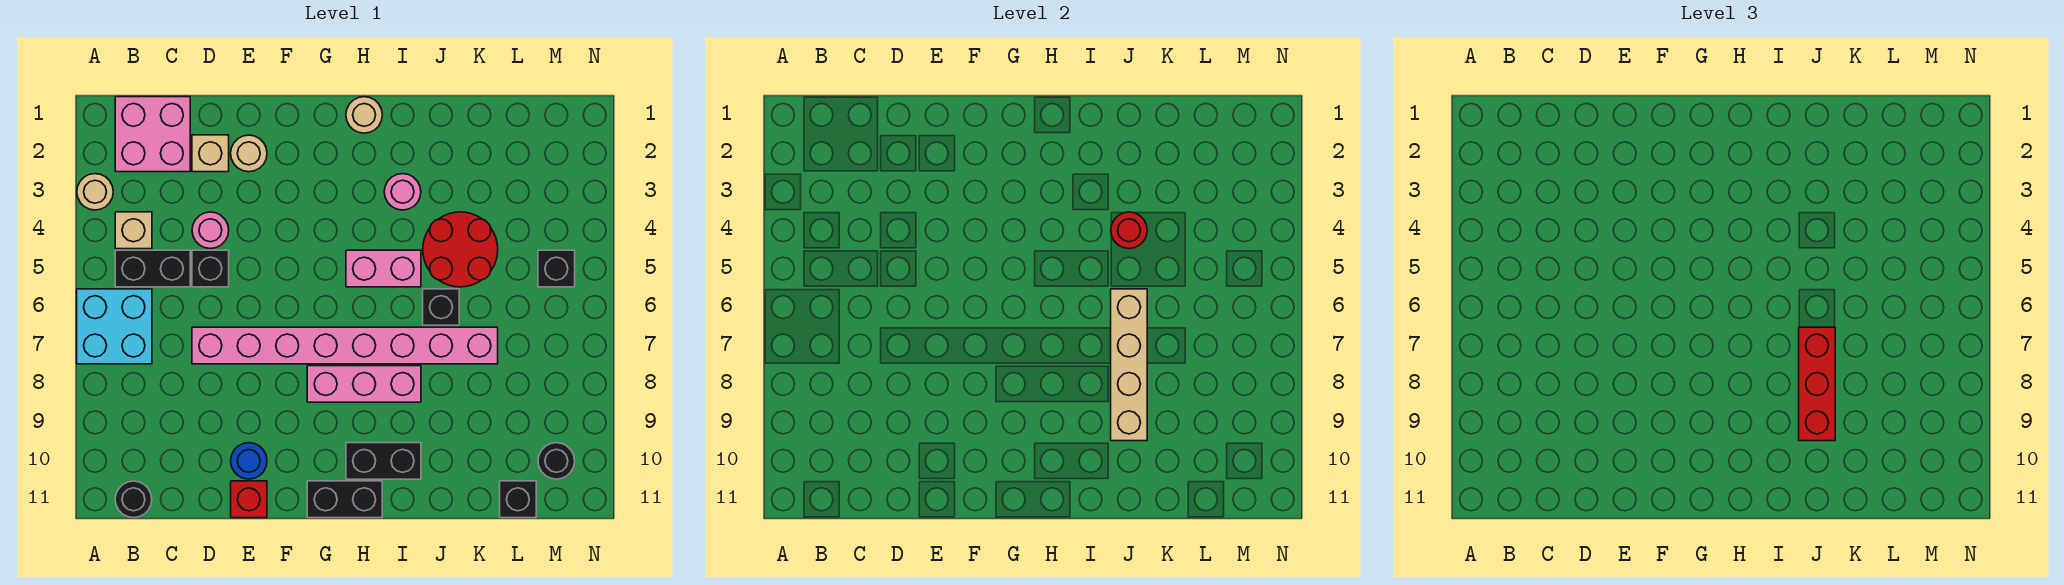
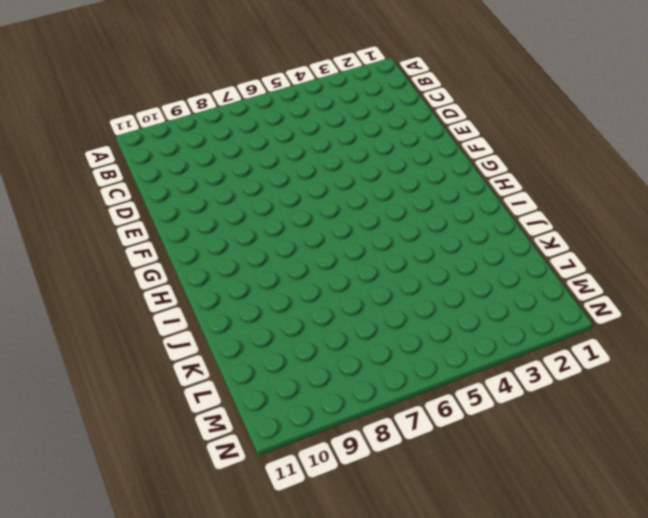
none -> tan 1x1 round brick [77,174,113,210]
none -> cyan 2x2 brick [77,289,152,364]
none -> pink 2x2 brick [115,97,190,172]

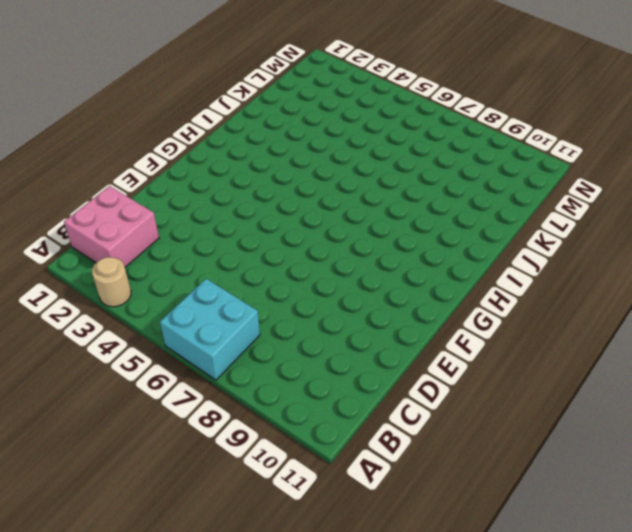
none -> tan 1x1 brick [115,212,152,249]
none -> black 1x2 brick [115,250,190,287]
none -> black 1x1 round brick [115,481,152,518]

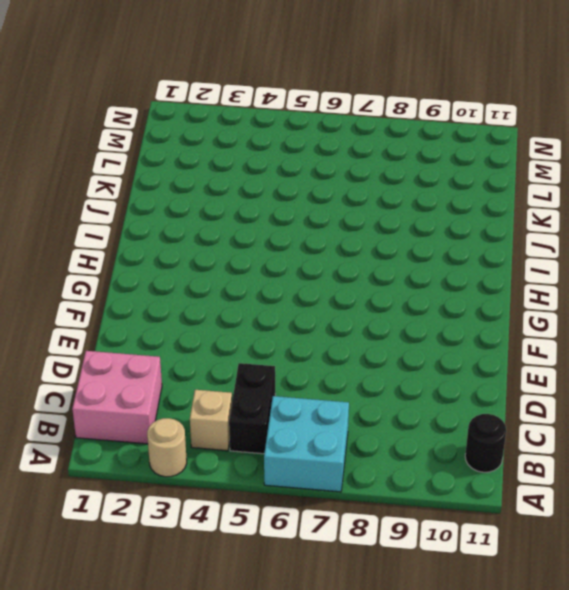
none -> tan 1x1 brick [192,135,229,172]
none -> pink 1x1 round brick [192,212,229,249]
none -> black 1x1 brick [192,250,229,287]

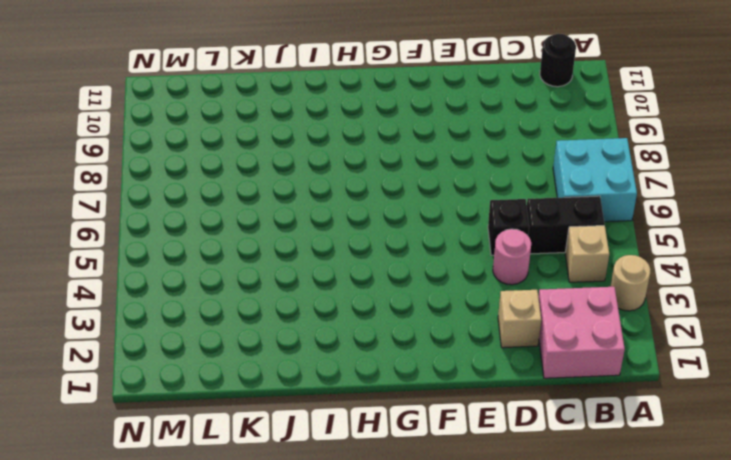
none -> pink 1x8 brick [192,327,498,364]
none -> tan 1x1 round brick [231,135,267,172]
none -> blue 1x1 round brick [231,443,267,479]

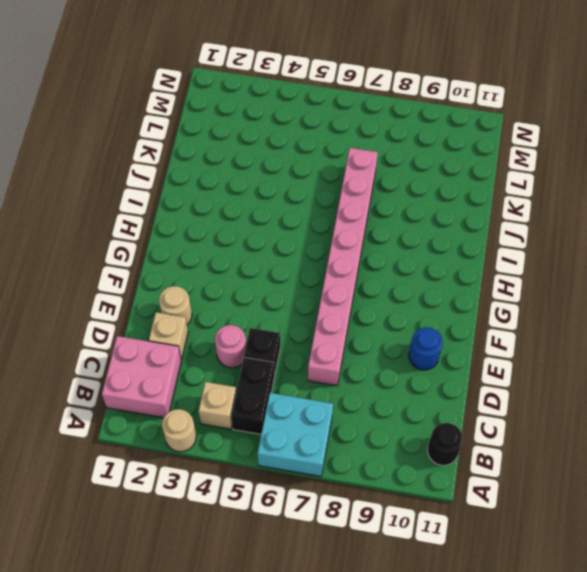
none -> red 1x1 brick [231,481,267,518]
none -> pink 1x3 brick [307,366,421,402]
none -> black 1x2 brick [307,481,382,518]

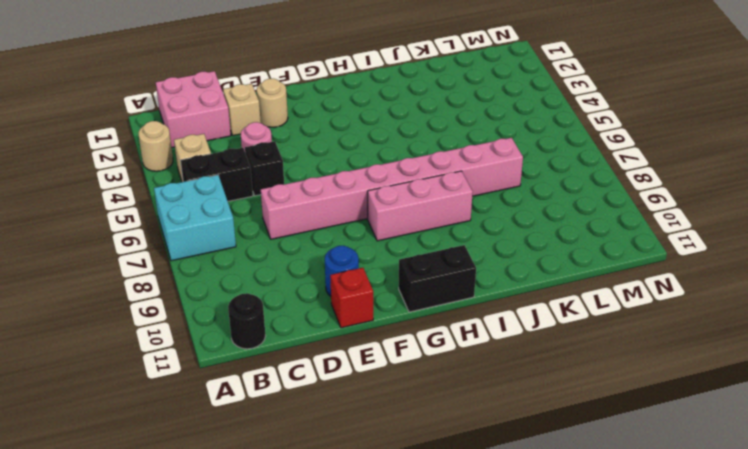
none -> tan 1x1 round brick [346,97,382,133]
none -> pink 1x2 brick [346,250,421,287]
none -> black 1x2 brick [346,443,421,479]

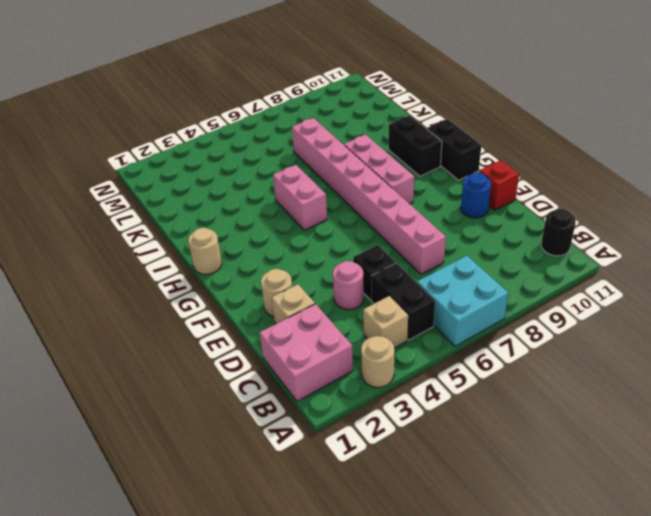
none -> pink 1x1 round brick [384,174,421,210]
none -> red 2x2 round brick [423,212,498,287]
none -> black 1x1 brick [423,289,459,325]

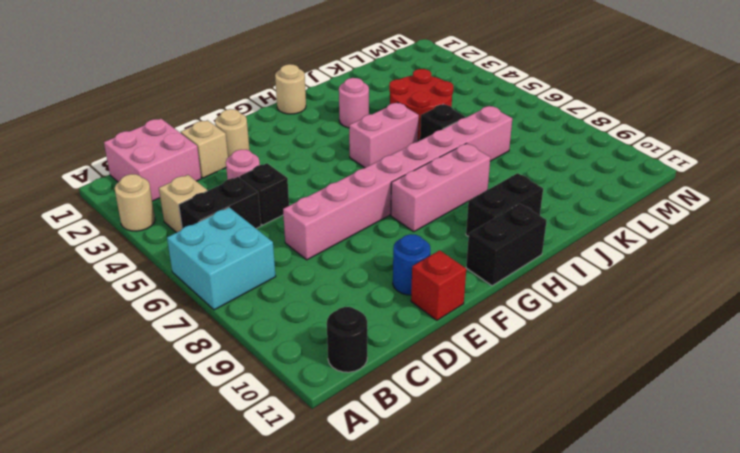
none -> black 1x1 brick [500,481,536,518]
none -> black 1x1 brick [538,250,575,287]
none -> black 1x1 round brick [538,443,575,479]

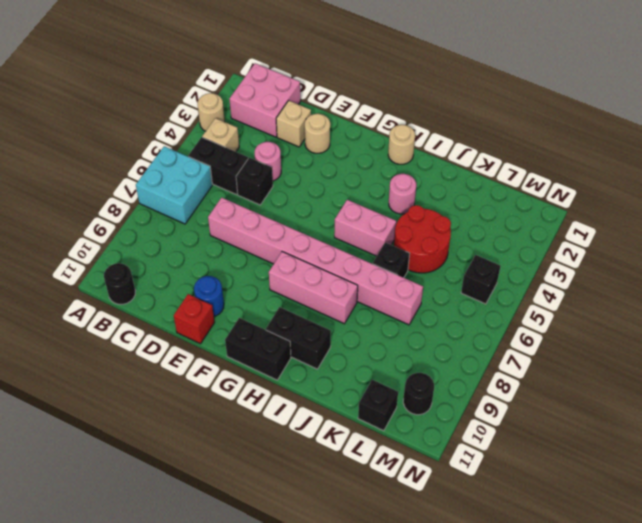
none -> red 1x1 round brick [1111,212,1147,249]
none -> tan 1x4 brick [1111,289,1147,441]
none -> red 1x3 brick [1799,327,1835,441]

